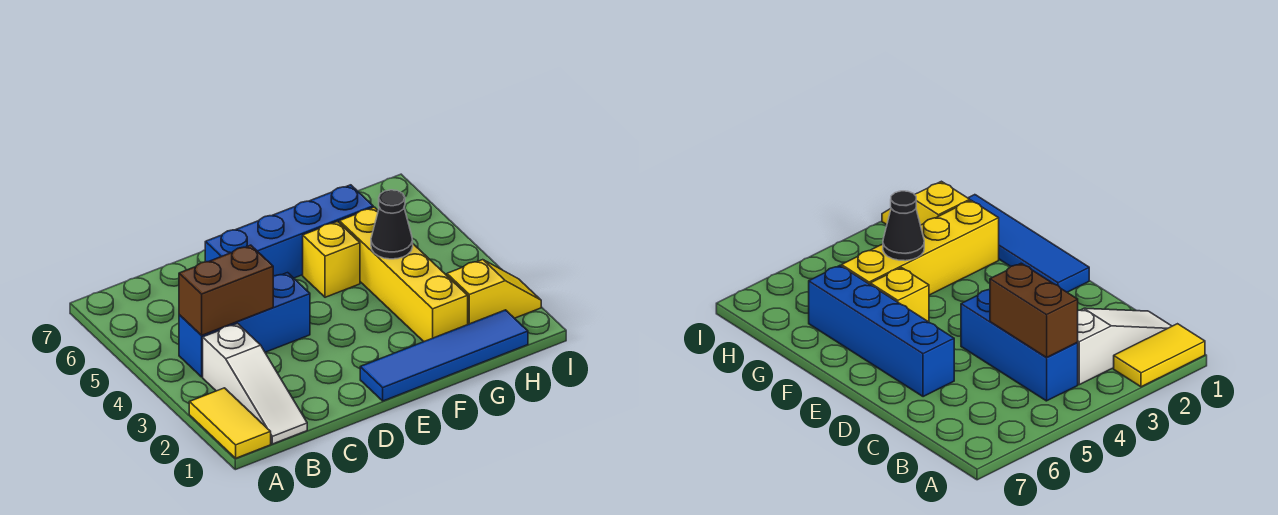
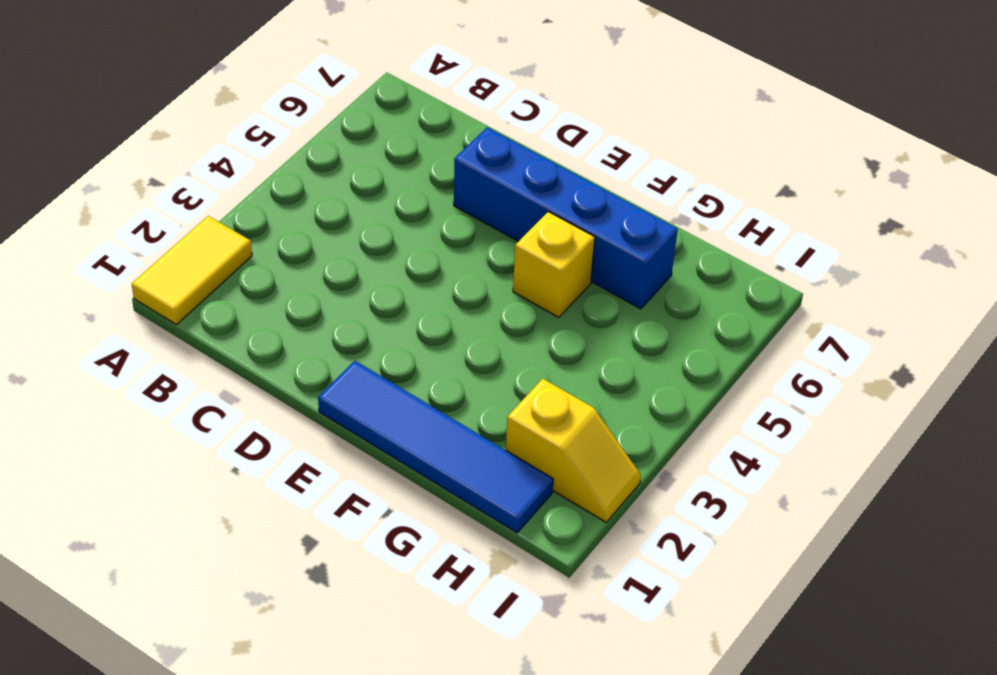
none -> white 1x3 slope [203,324,307,444]
none -> blue 1x3 brick [179,273,310,377]

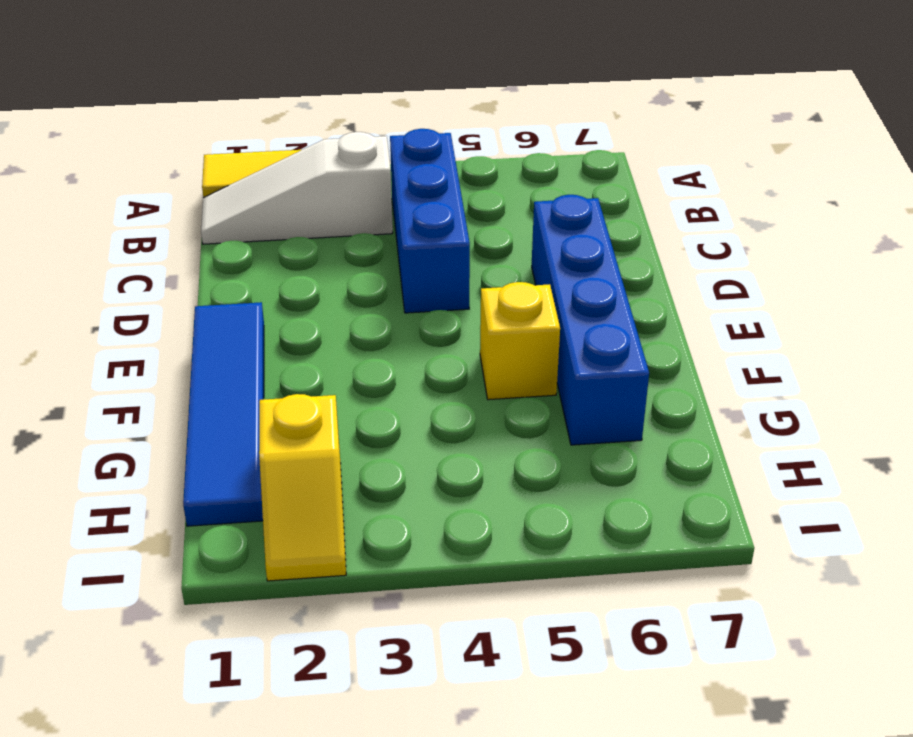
none -> yellow 1x4 brick [339,207,468,342]
none -> brown 1x2 brick [179,245,273,335]

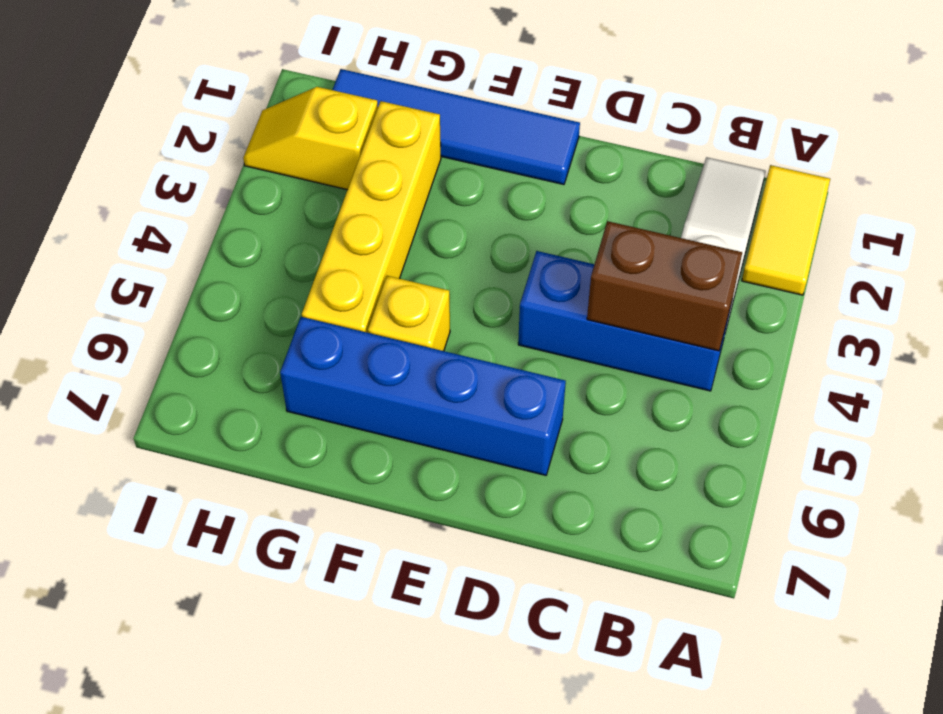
none -> black 1x1 cone [371,190,413,259]

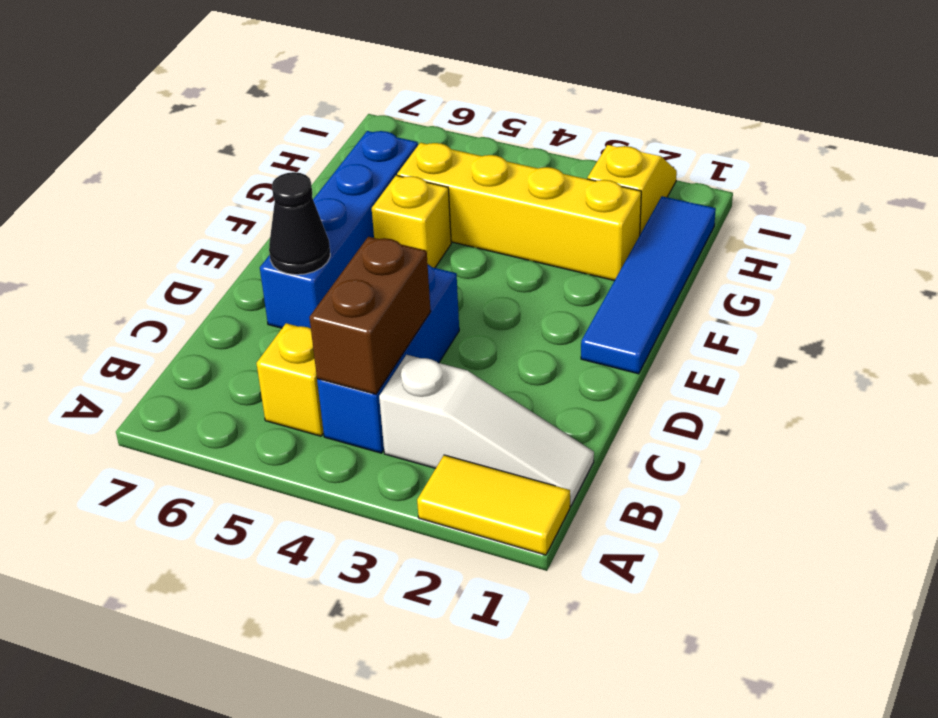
yellow 1x1 brick [256,323,324,436] -> none
black 1x1 cone [269,172,330,275] -> black 1x1 cone moved to [371,190,413,259]

